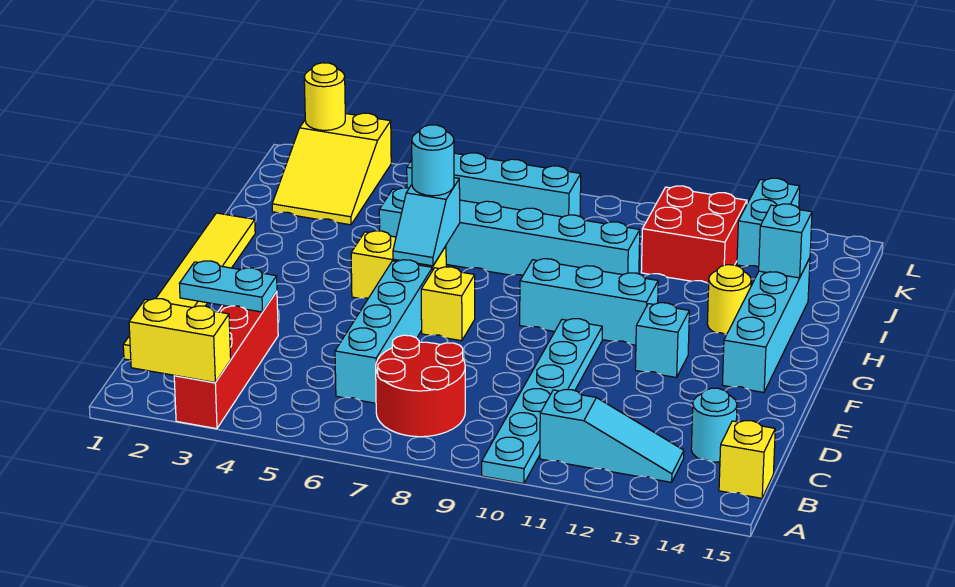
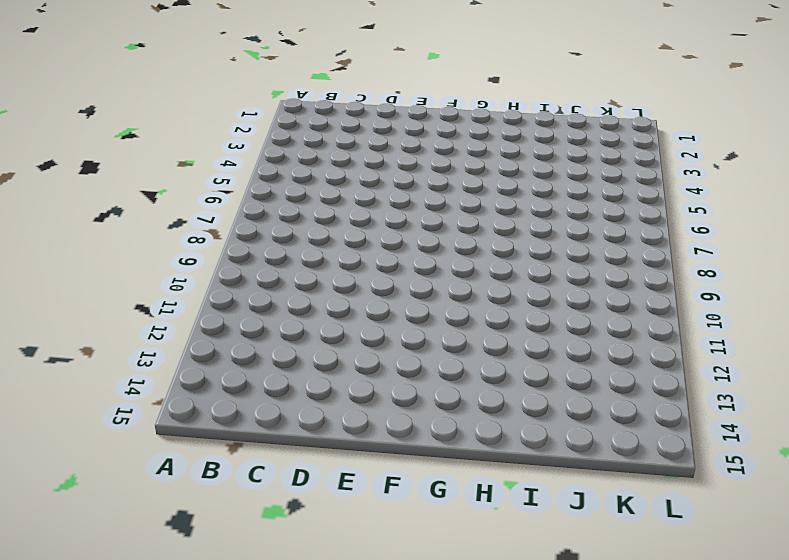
none -> red 1x4 brick [174,291,278,429]
none -> cyan 1x6 plate [482,319,602,484]
none -> red 2x2 round brick [376,335,465,437]

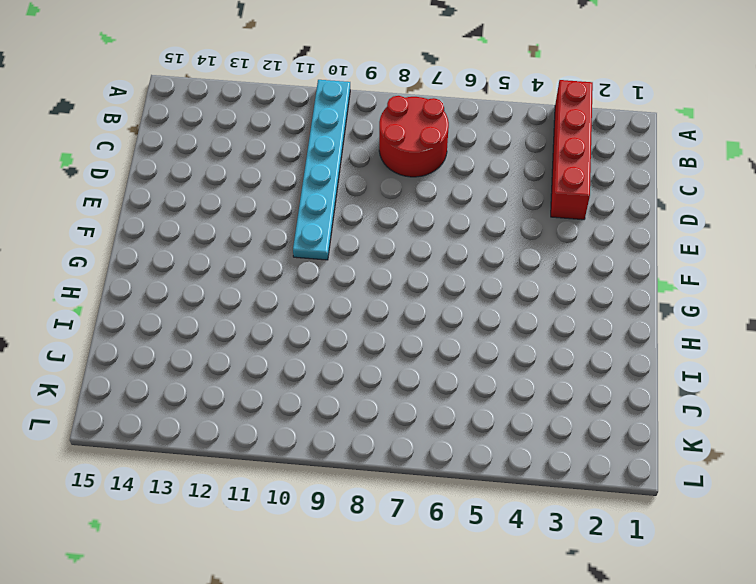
none -> cyan 1x3 slope [540,389,684,482]
none -> yellow 1x1 brick [719,421,775,498]
none -> yellow 1x6 tile [123,213,255,360]

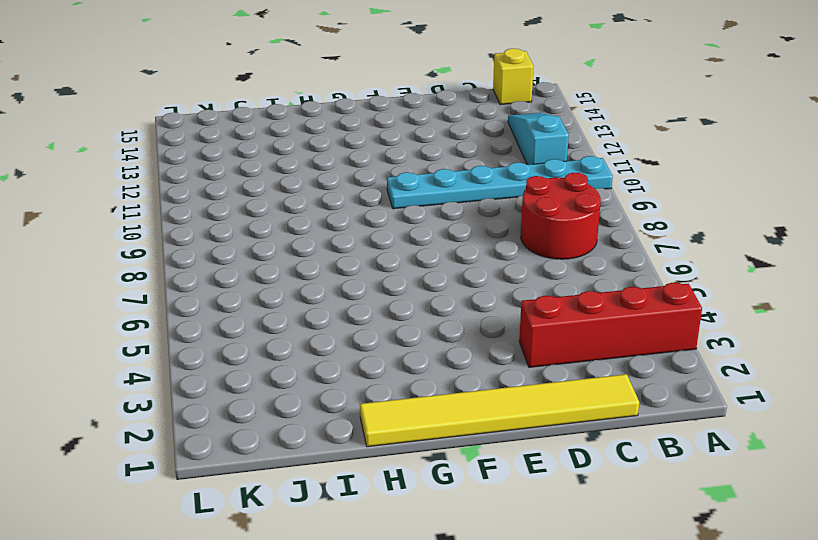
none -> cyan 1x4 brick [335,260,432,403]
none -> cyan 1x1 round brick [691,388,737,462]
none -> yellow 1x1 brick [421,267,475,341]

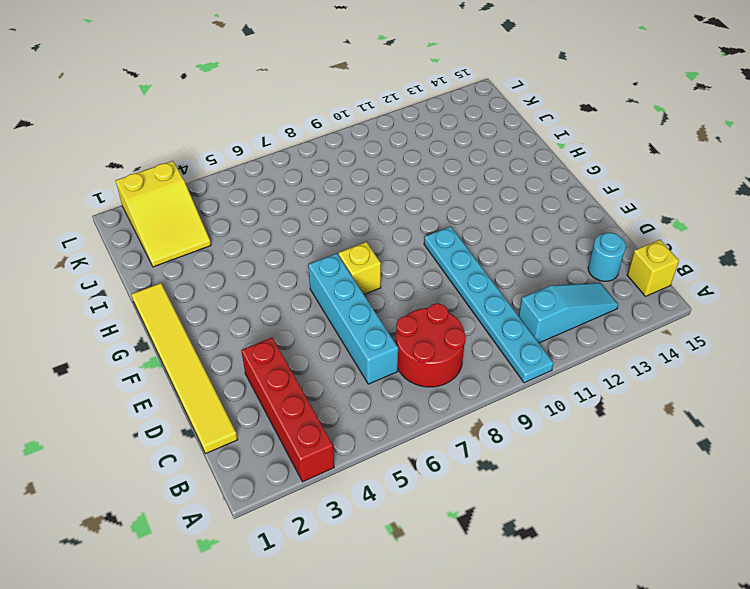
none -> cyan 1x1 brick [635,303,689,377]
none -> cyan 1x4 brick [722,258,810,392]
none -> yellow 1x2 brick [351,231,446,298]

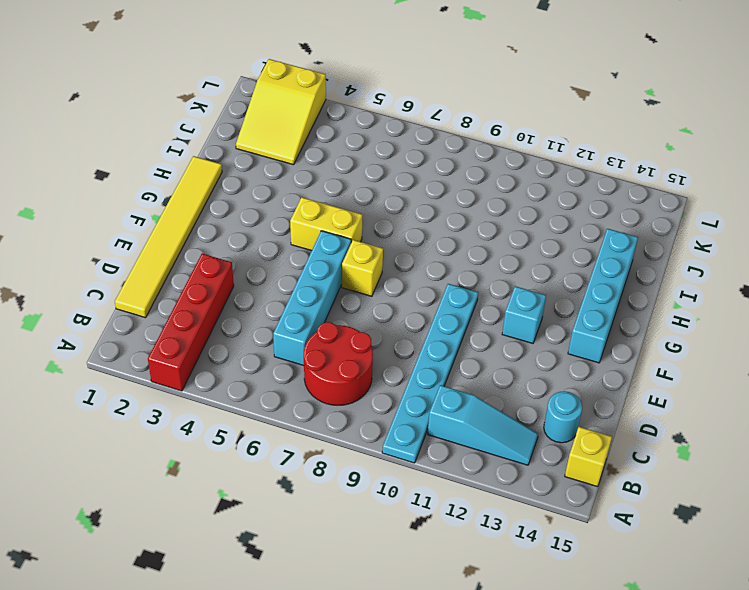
none -> cyan 1x3 brick [520,259,658,345]
none -> yellow 1x1 round brick [707,265,751,335]
none -> cyan 1x6 brick [379,188,640,275]

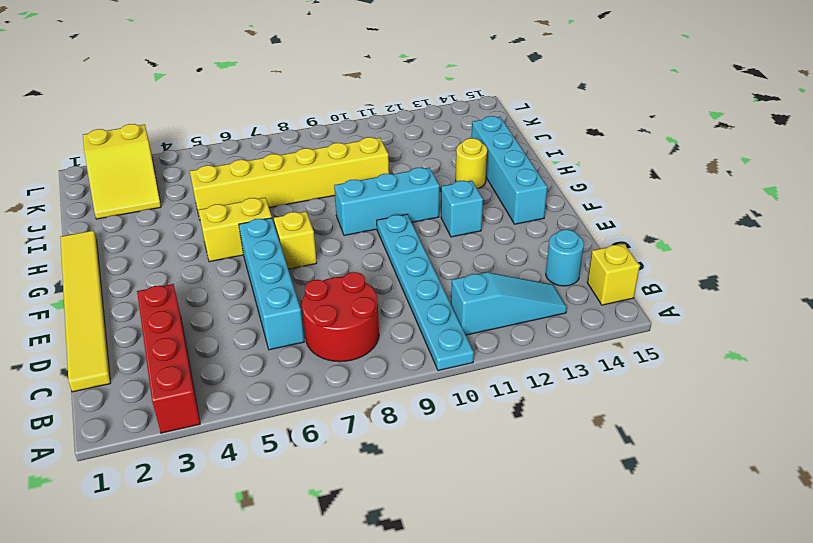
yellow 1x6 brick [190,137,389,220] -> cyan 1x6 brick [379,188,640,275]
none -> red 2x2 brick [641,186,747,284]
none -> cyan 1x4 brick [407,153,581,217]
none -> cyan 1x2 brick [737,178,800,267]

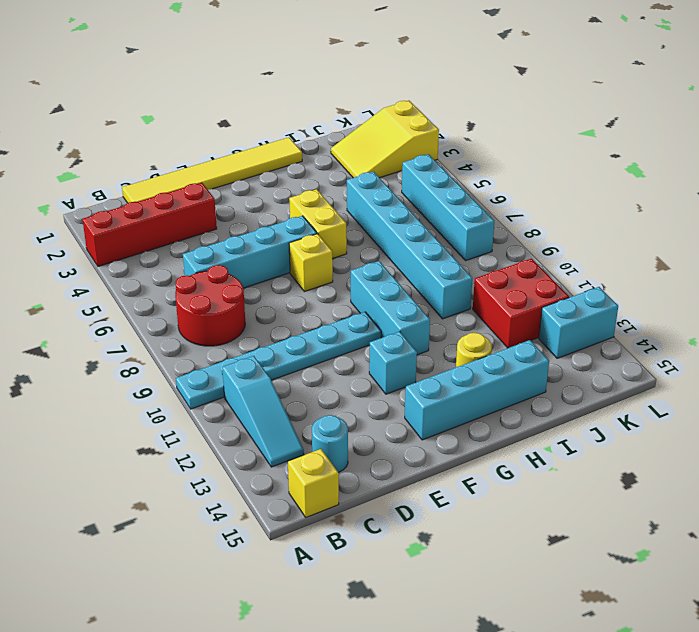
none -> yellow 1x2 brick [129,299,231,382]
none -> cyan 1x2 plate [179,261,277,312]
none -> cyan 1x2 slope [393,178,460,266]

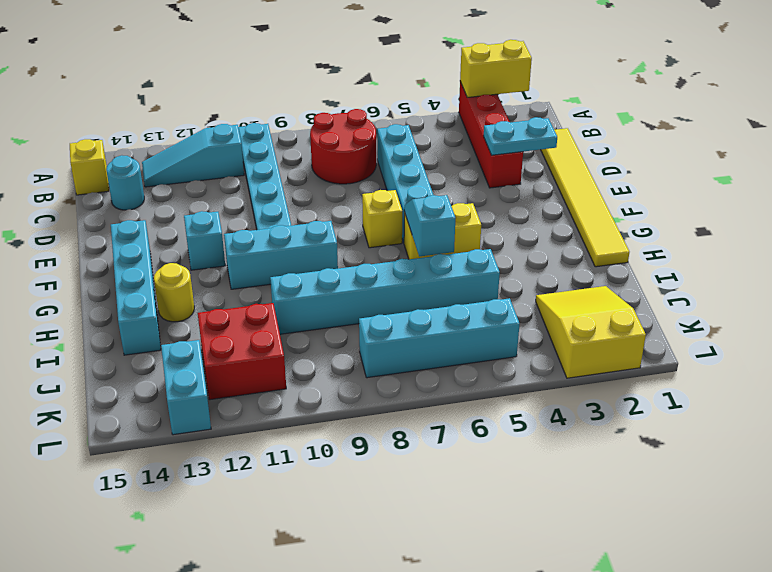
none -> cyan 1x1 brick [759,204,812,278]
none -> yellow 1x1 round brick [304,63,345,130]
none -> cyan 1x1 round brick [412,125,454,196]

